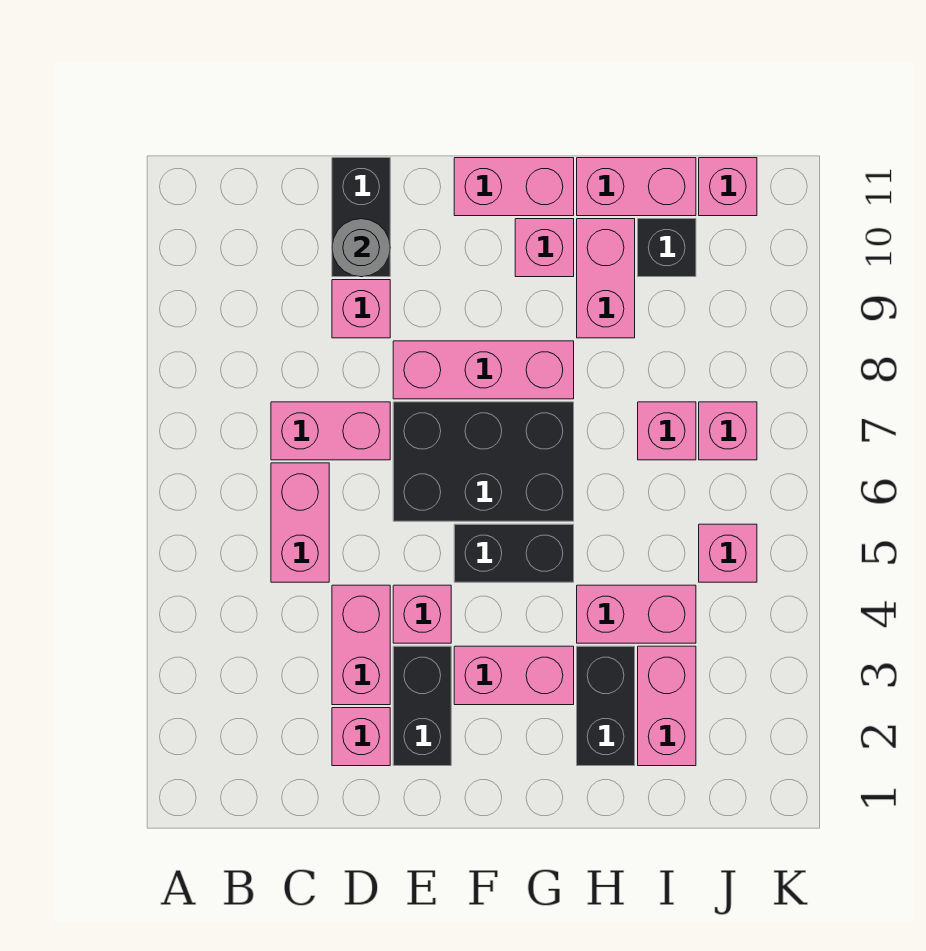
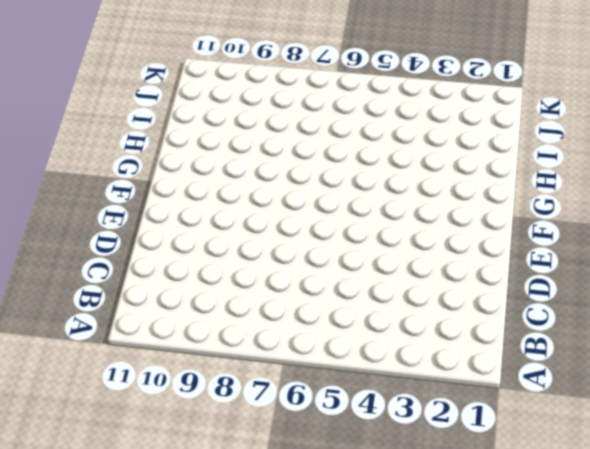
none -> pink 1x2 brick [271,463,329,582]
none -> pink 1x2 brick [271,402,390,460]
none -> pink 1x1 brick [332,708,390,766]

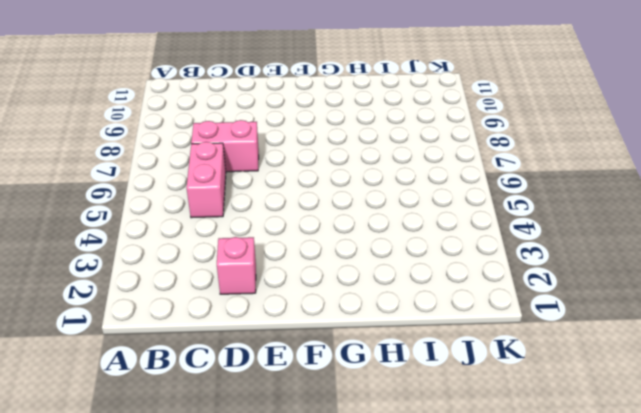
none -> pink 1x2 brick [332,585,390,705]
none -> pink 1x1 brick [332,280,390,338]
none -> black 1x2 brick [332,158,390,277]

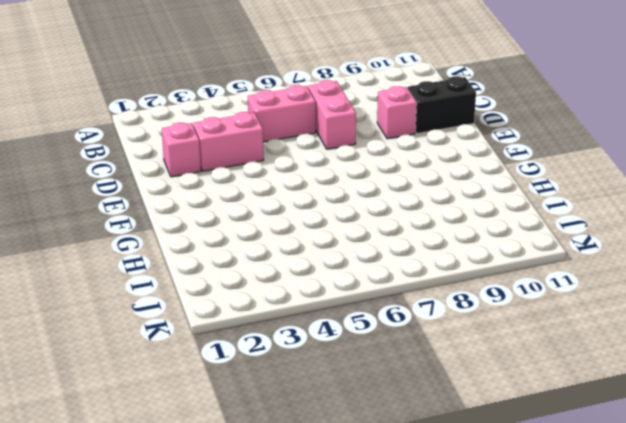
none -> black 1x2 brick [393,646,451,766]
none -> pink 1x1 brick [393,585,451,643]
none -> black 2x3 brick [393,402,574,521]

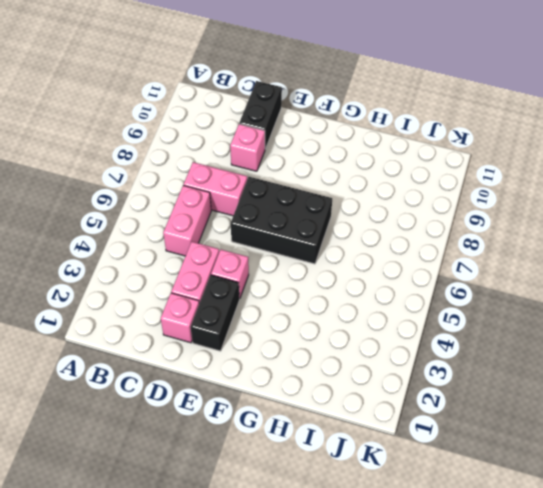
none -> pink 1x3 brick [393,341,574,399]
none -> pink 1x2 brick [454,646,574,705]
none -> black 1x2 brick [454,524,574,582]

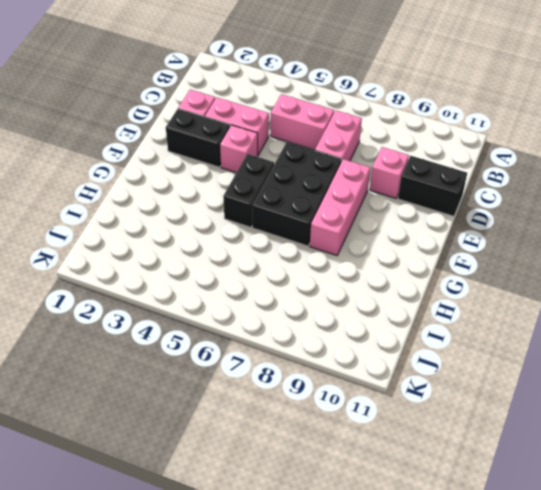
none -> pink 1x2 brick [454,646,574,705]
none -> pink 1x2 brick [454,158,574,216]
none -> pink 1x1 brick [515,219,574,277]

